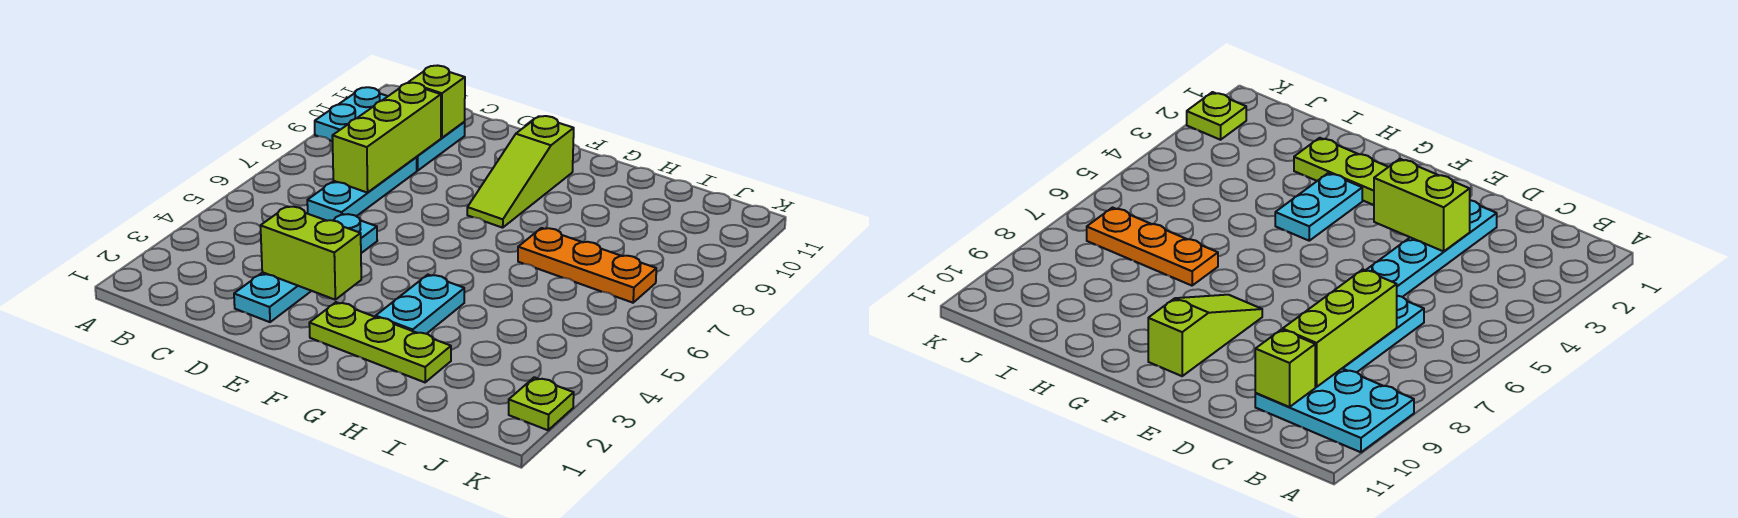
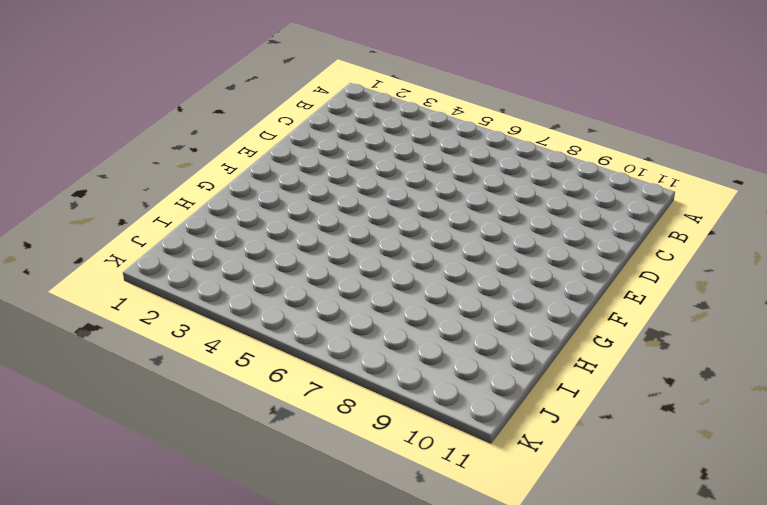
none -> cyan 2x3 plate [315,87,465,171]
none -> cyan 1x3 plate [307,157,417,221]

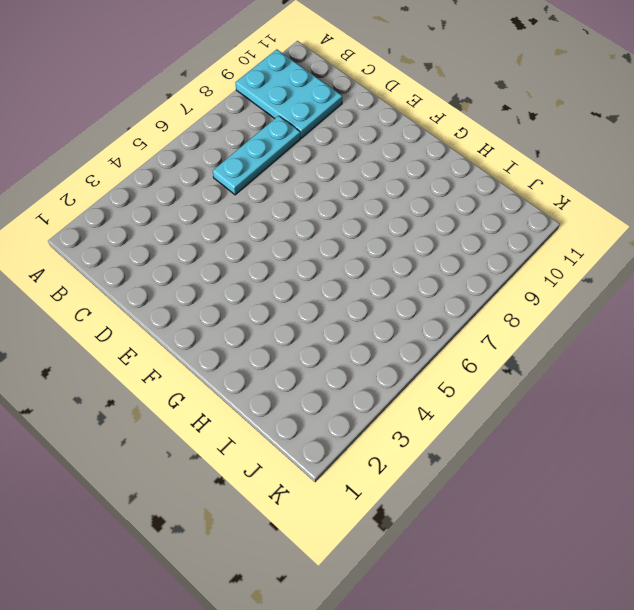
none -> cyan 1x4 plate [234,214,377,322]
none -> lime 1x3 plate [309,302,451,382]

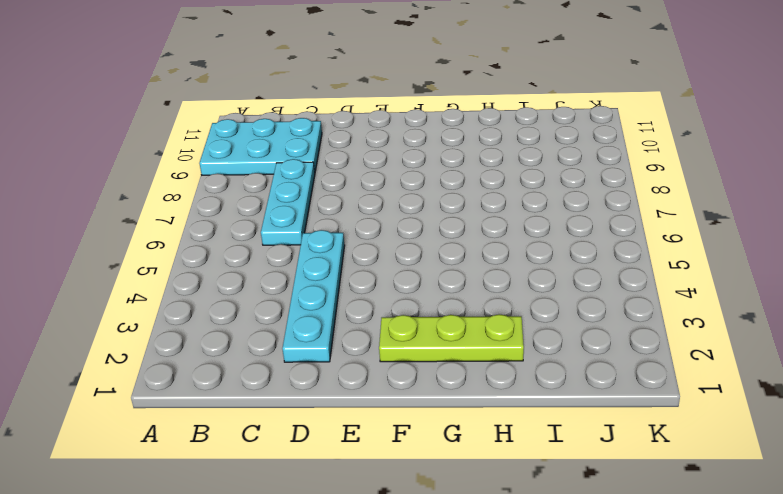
none -> lime 1x3 slope [467,116,574,228]
none -> cyan 1x2 plate [376,275,464,334]

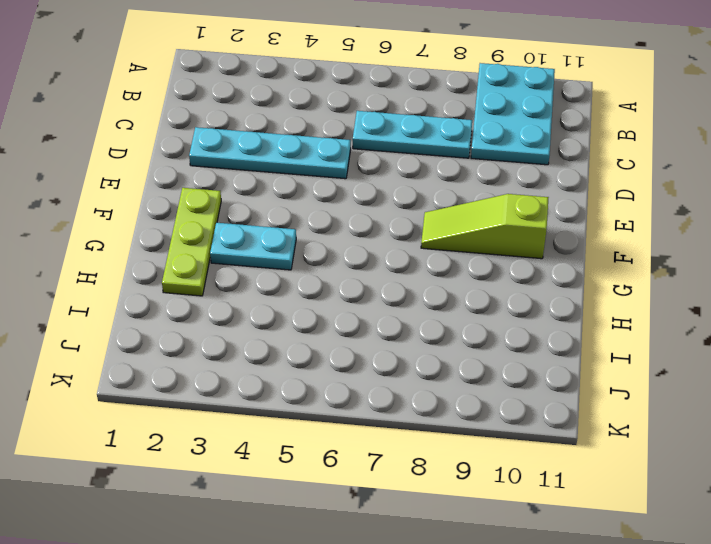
none -> orange 1x3 plate [518,228,656,303]
none -> lime 1x1 plate [509,377,574,430]

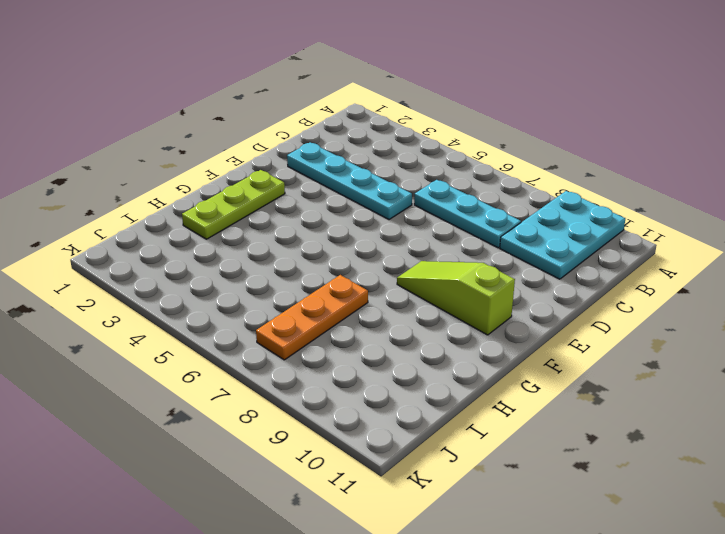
none -> cyan 1x2 plate [376,275,464,334]
none -> lime 1x1 plate [509,377,574,430]

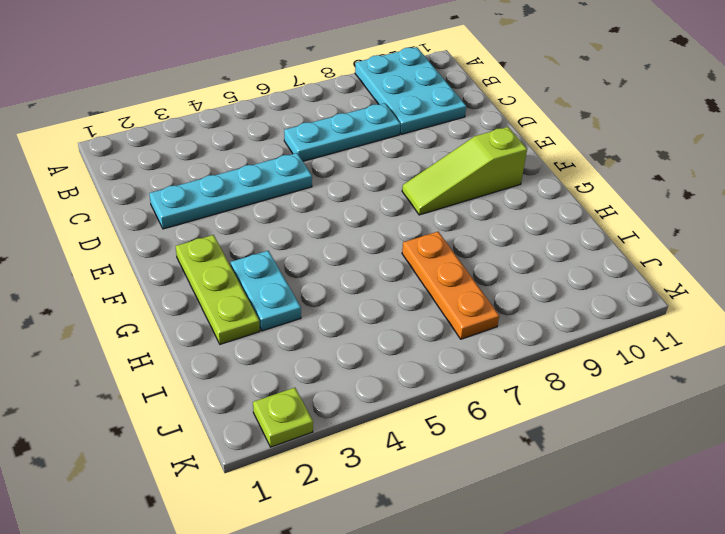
cyan 1x2 plate [230,251,301,331] -> cyan 1x2 plate turned to [376,275,464,334]
none -> lime 1x3 brick [332,83,441,193]
none -> lime 1x1 brick [408,66,465,138]

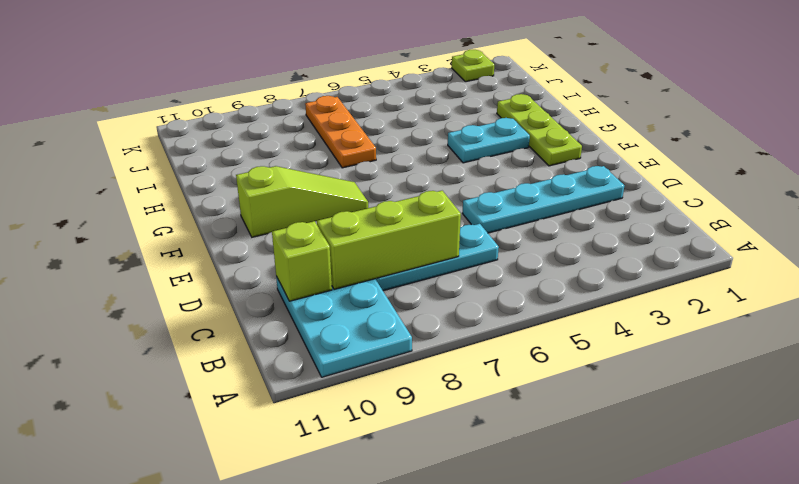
none -> lime 1x2 brick [261,206,361,300]

